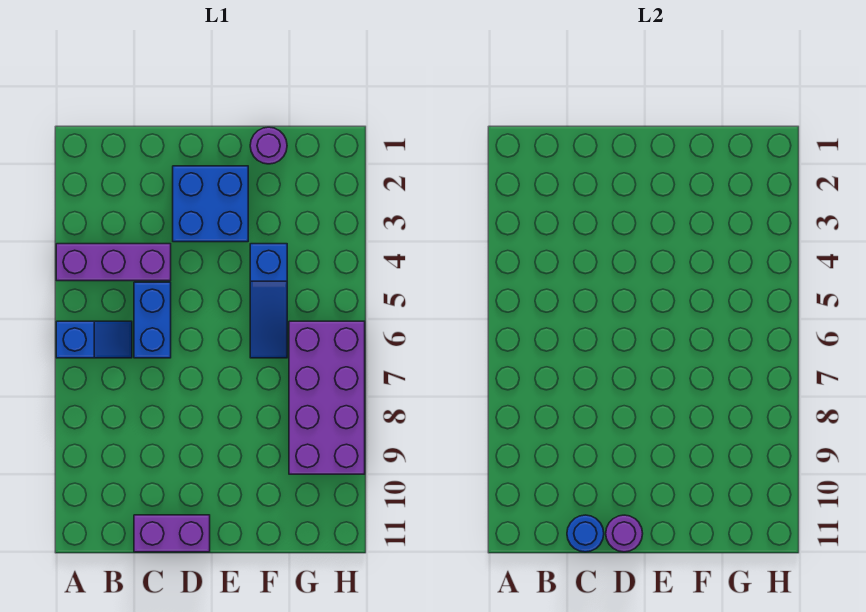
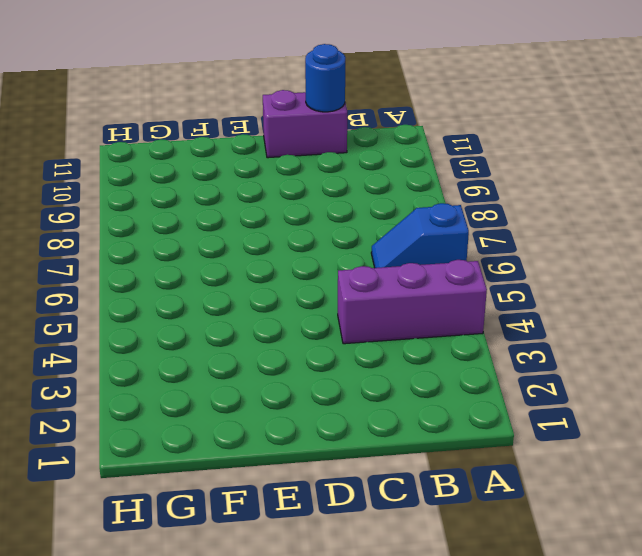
none -> blue 1x2 brick [134,282,171,358]
none -> blue 2x2 brick [173,166,248,242]

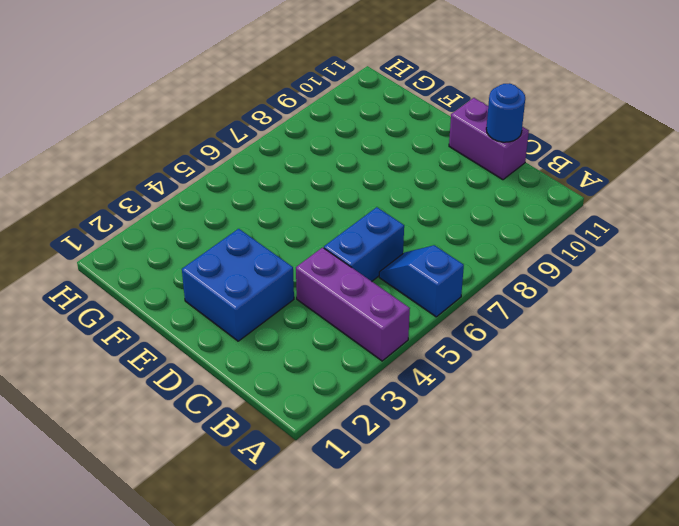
none -> purple 1x1 round brick [250,127,287,164]
none -> blue 1x3 slope [250,244,287,358]

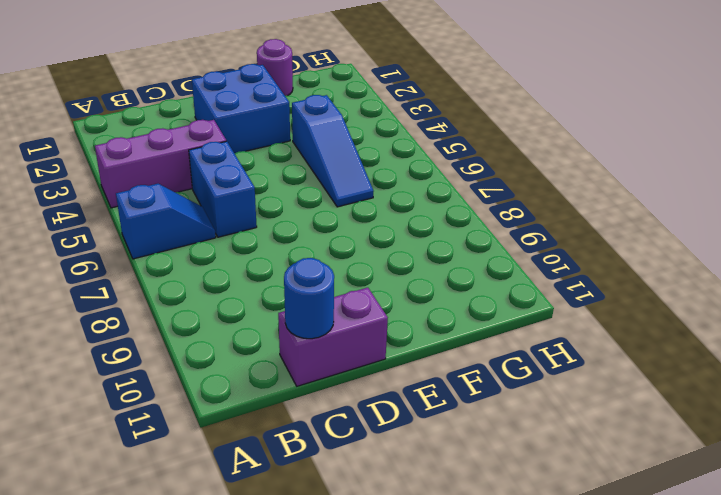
none -> purple 2x4 brick [289,321,365,474]
none -> purple 1x1 round brick [606,515,643,552]

